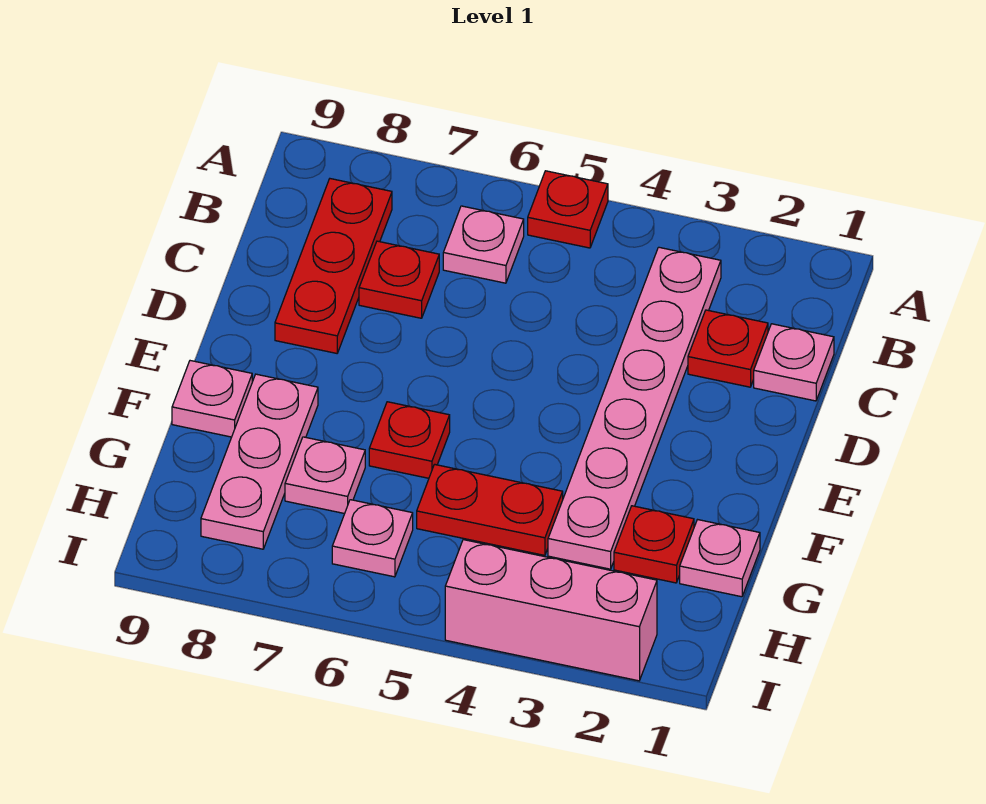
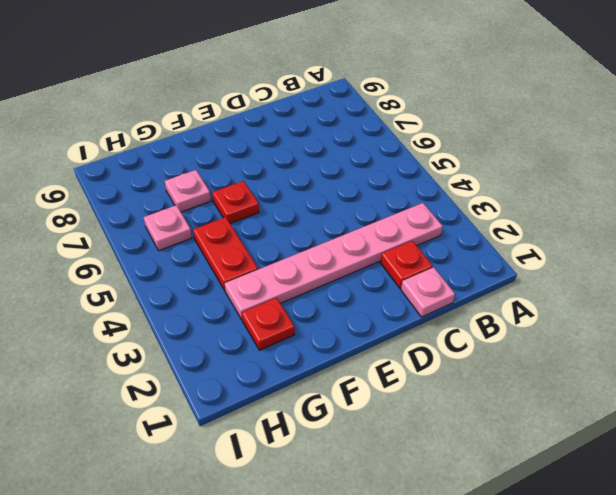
none -> red 1x1 plate [528,171,608,248]
none -> pink 1x1 plate [443,206,524,283]
none -> red 1x3 plate [275,179,392,353]

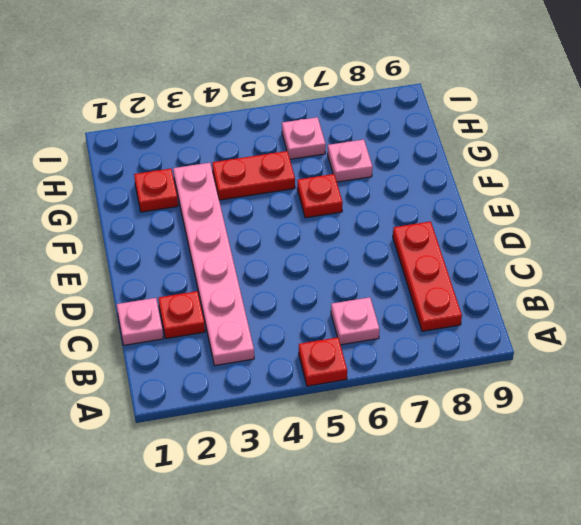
none -> red 1x1 plate [359,241,439,318]
none -> pink 1x3 plate [201,374,318,549]
none -> pink 1x1 plate [172,361,252,437]

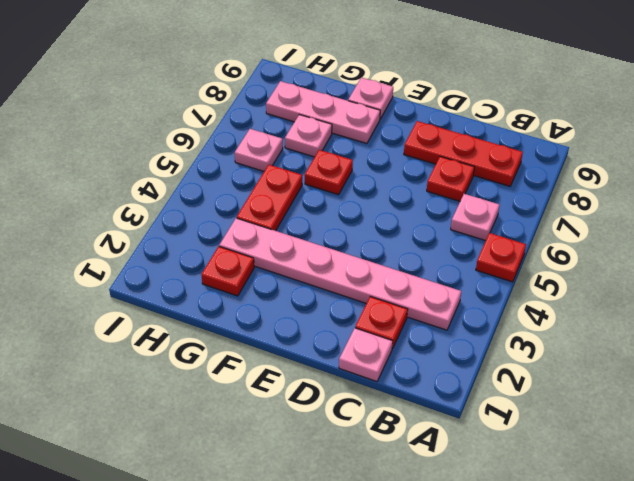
none -> pink 1x1 plate [680,520,760,597]
none -> pink 1x3 brick [445,540,657,681]

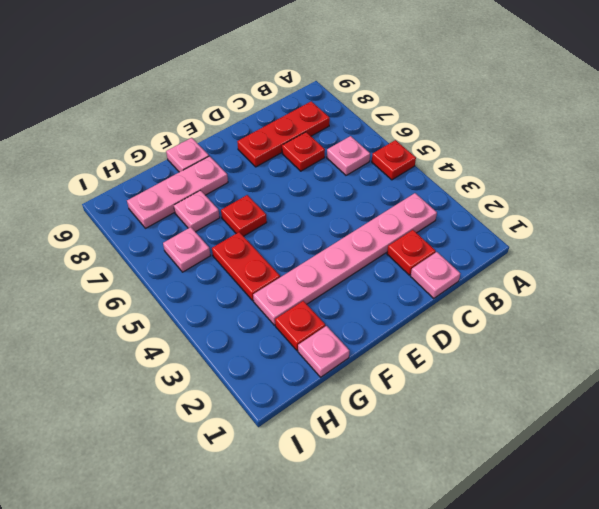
none -> pink 1x3 brick [445,540,657,681]

